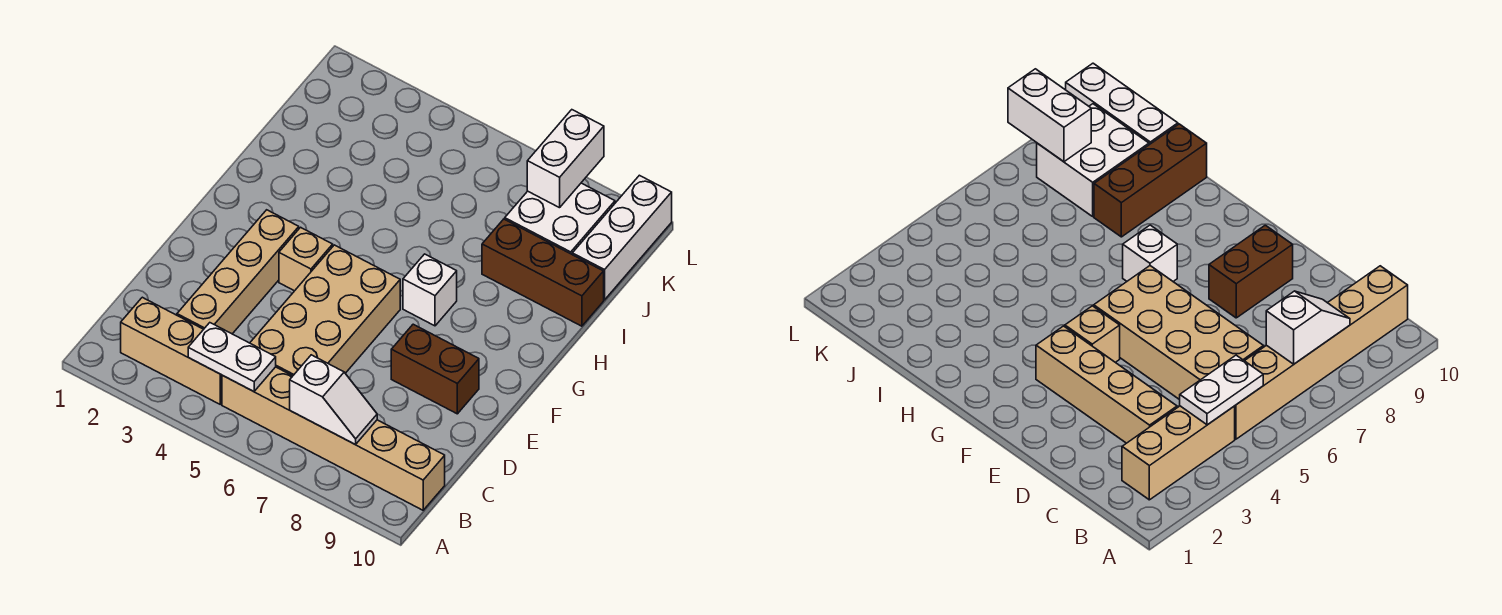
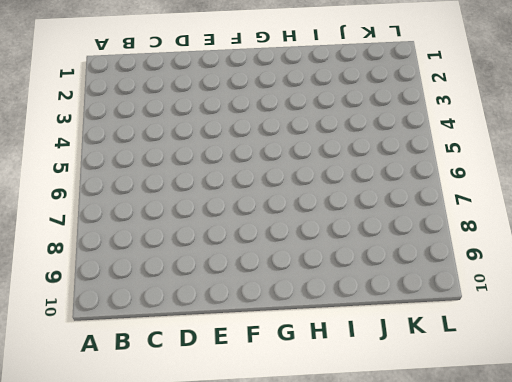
none -> tan 1x3 brick [121,297,222,404]
none -> tan 1x6 brick [222,367,445,510]
none -> tan 1x4 brick [177,210,299,334]

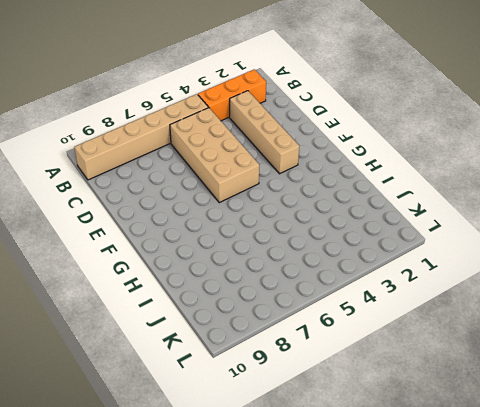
orange 1x3 brick [198,69,266,121] -> tan 1x3 brick [121,297,222,404]
none -> brown 1x2 brick [391,324,479,414]
none -> tan 1x1 brick [279,227,333,291]
none -> white 1x1 brick [403,254,457,326]

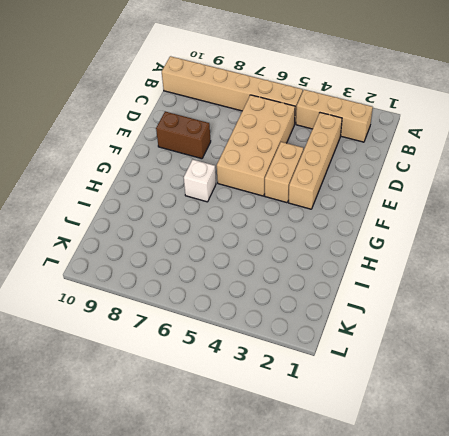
tan 1x2 brick [265,142,303,203] -> tan 1x1 brick [279,227,333,291]
none -> brown 1x3 brick [482,219,604,326]
none -> white 2x2 brick [505,183,615,254]
none -> white 1x3 brick [572,175,672,300]

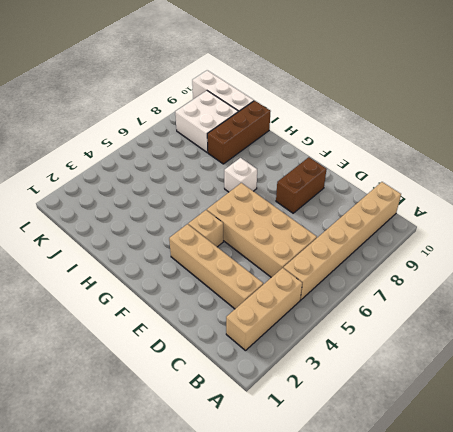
none -> white 1x2 plate [188,323,276,392]
none -> white 1x2 slope [290,355,377,444]
none -> white 1x2 brick [527,110,604,208]

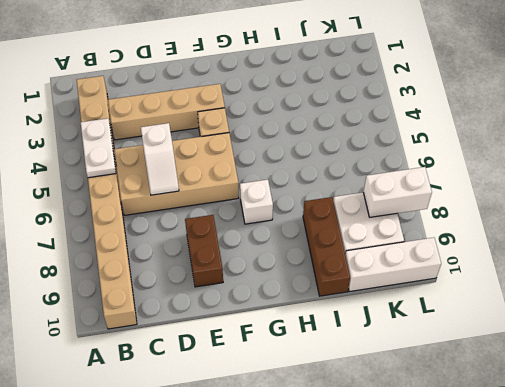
white 1x2 slope [141,123,179,195] -> white 1x2 slope moved to [290,355,377,444]

